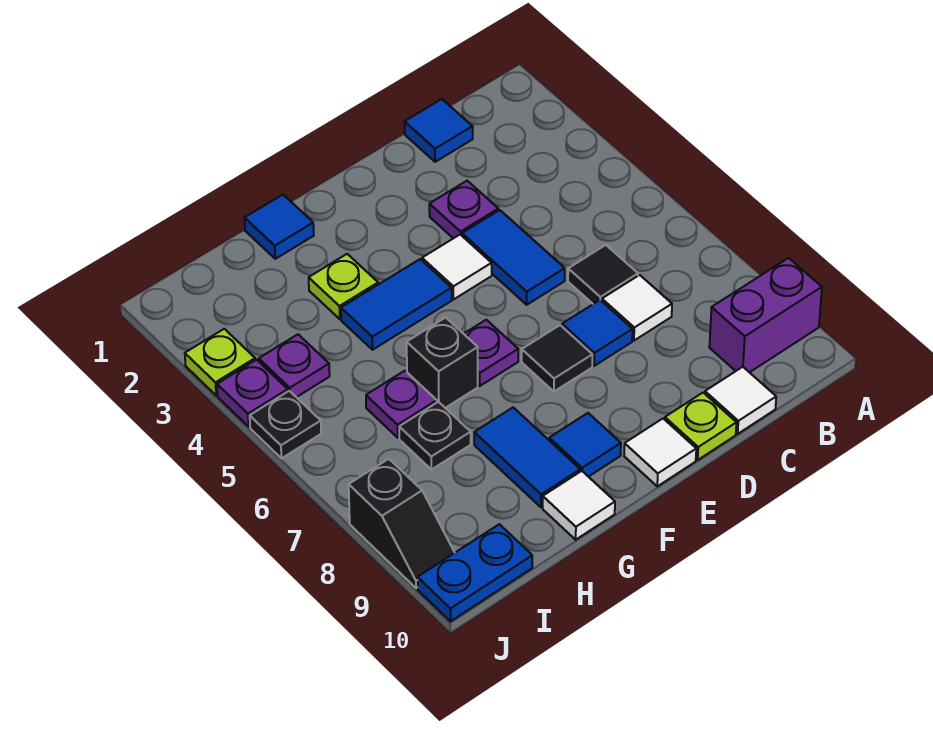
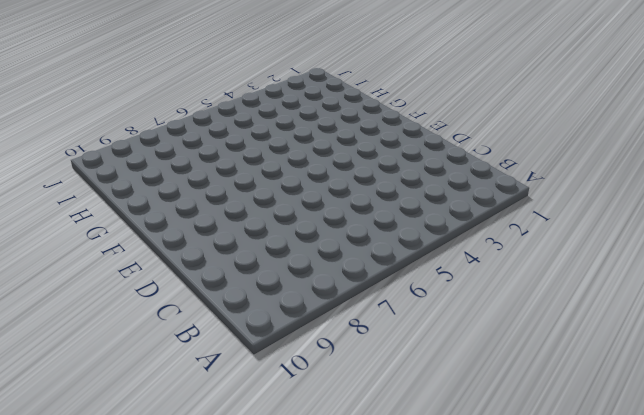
none -> purple 1x2 brick [709,258,822,372]
none -> blue 1x1 tile [405,99,473,162]
none -> black 1x1 tile [568,245,638,304]

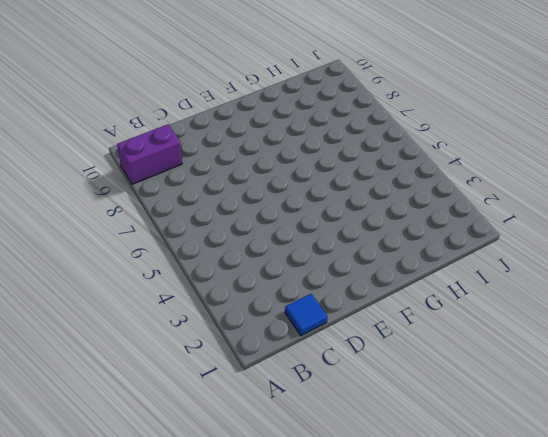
none -> black 1x1 tile [568,245,638,304]
none -> white 1x1 tile [602,275,672,341]
none -> white 1x1 tile [705,367,776,434]

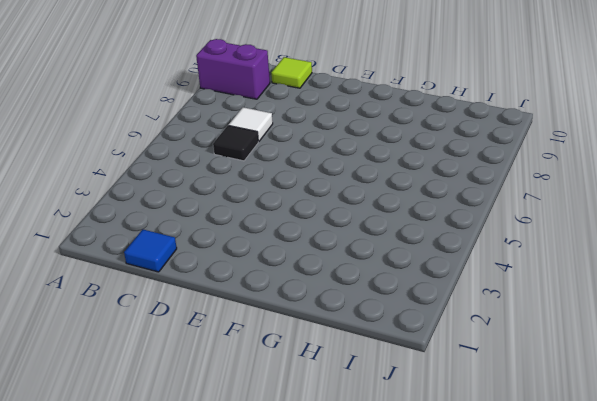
lime 1x1 tile [271,57,312,88] -> white 1x1 tile [705,367,776,434]
none -> purple 1x1 plate [429,181,498,238]
none -> blue 1x2 tile [462,210,565,305]
none -> blue 1x1 tile [562,300,632,366]

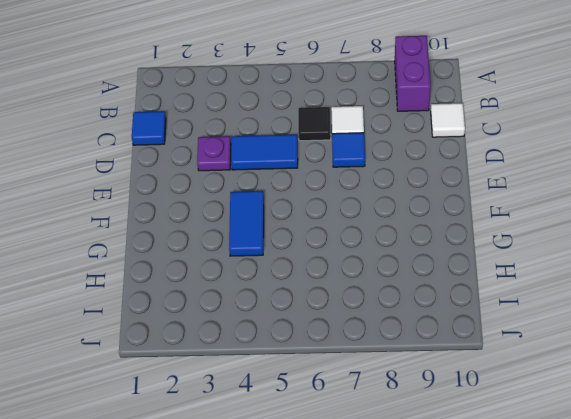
none -> lime 1x1 plate [665,393,736,460]
none -> white 1x1 tile [422,235,492,300]
none -> black 1x1 tile [522,325,592,391]

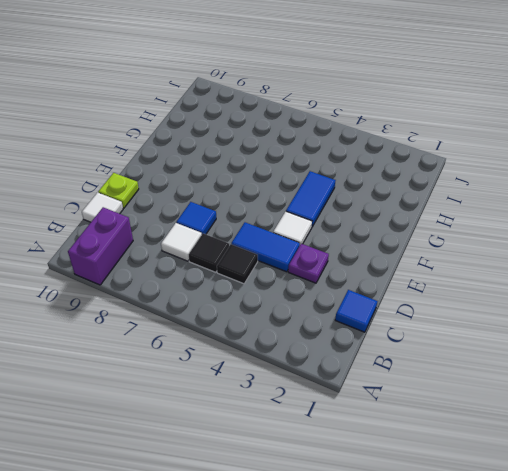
black 1x1 tile [217,244,258,284] -> black 1x1 tile moved to [522,325,592,391]
none -> white 1x1 tile [624,419,696,486]
none -> purple 1x1 plate [464,320,518,386]
none -> blue 1x1 tile [549,413,621,477]

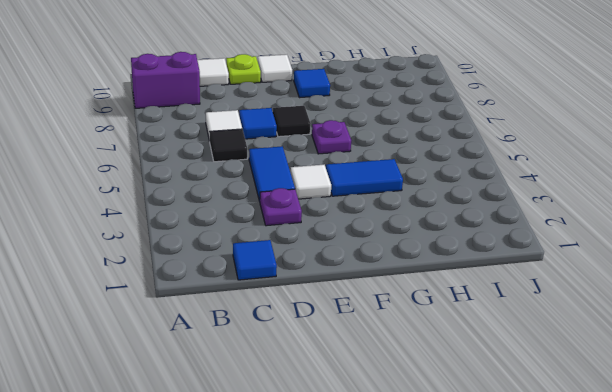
none -> blue 1x1 tile [245,195,314,259]
none -> lime 1x1 plate [309,254,378,319]
none -> black 1x1 brick [407,318,478,408]

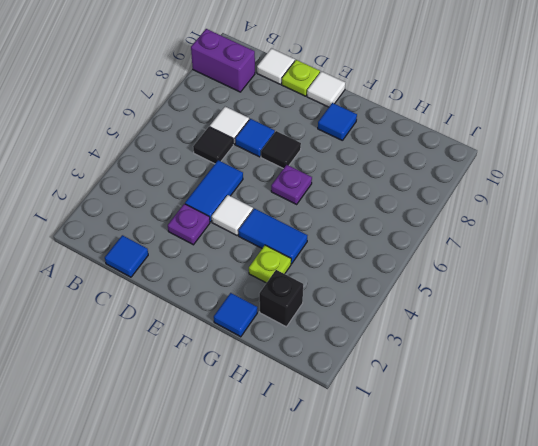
black 1x1 brick [259,270,303,327] -> black 1x1 brick moved to [407,318,478,408]
none -> blue 1x2 tile [474,407,580,507]
none -> white 1x1 tile [543,471,615,540]
none -> purple 1x1 plate [366,371,437,438]

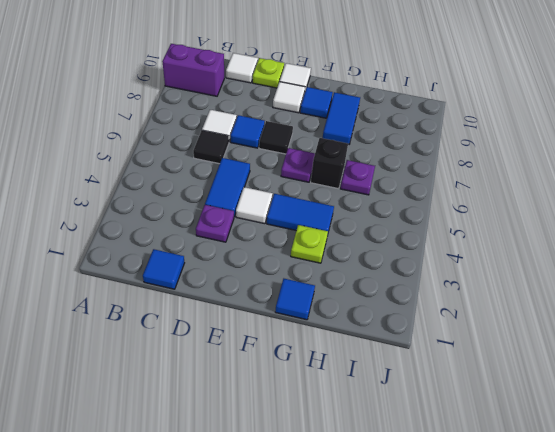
white 1x1 tile [273,82,305,113] -> white 1x1 tile moved to [543,471,615,540]
none -> black 1x1 plate [399,402,471,470]
none -> purple 1x1 plate [259,334,330,397]
none -> blue 1x2 plate [418,524,532,621]

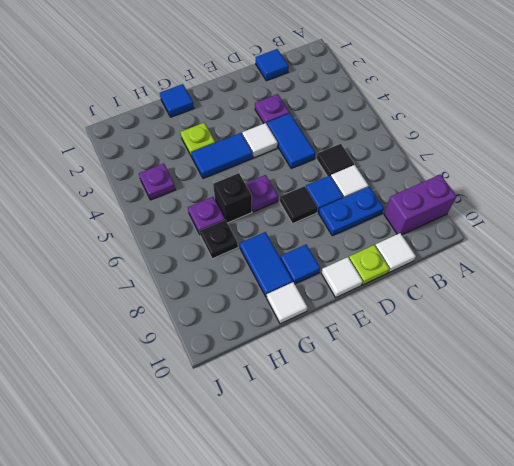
blue 1x2 plate [319,187,384,236] -> blue 1x2 plate moved to [418,524,532,621]
none -> lime 1x1 plate [185,329,255,395]
none -> purple 1x1 plate [217,360,288,427]
none -> black 1x1 plate [250,391,321,458]

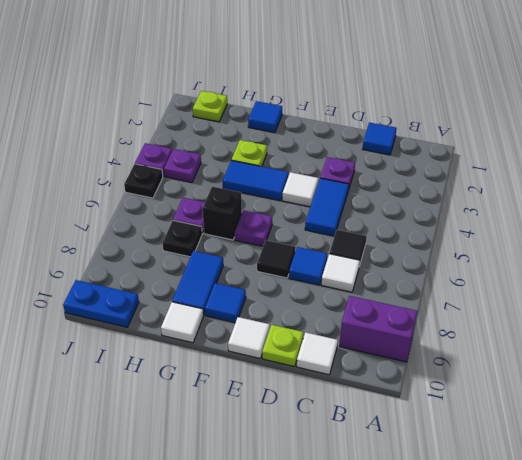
lime 1x1 plate [193,91,227,122] -> lime 1x1 plate moved to [185,329,255,395]
none -> black 1x2 slope [349,459,455,588]

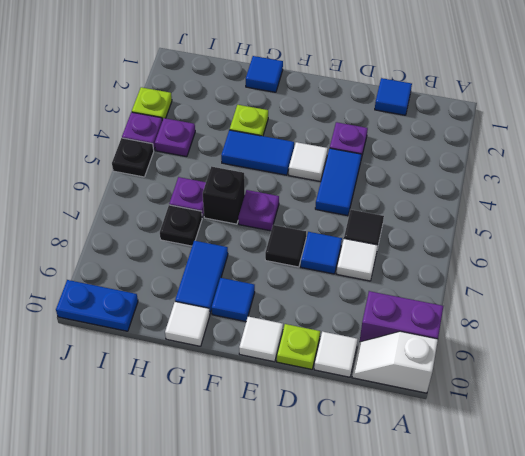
white 1x2 slope [352,332,438,393] -> none
none -> black 1x2 slope [349,459,455,588]

